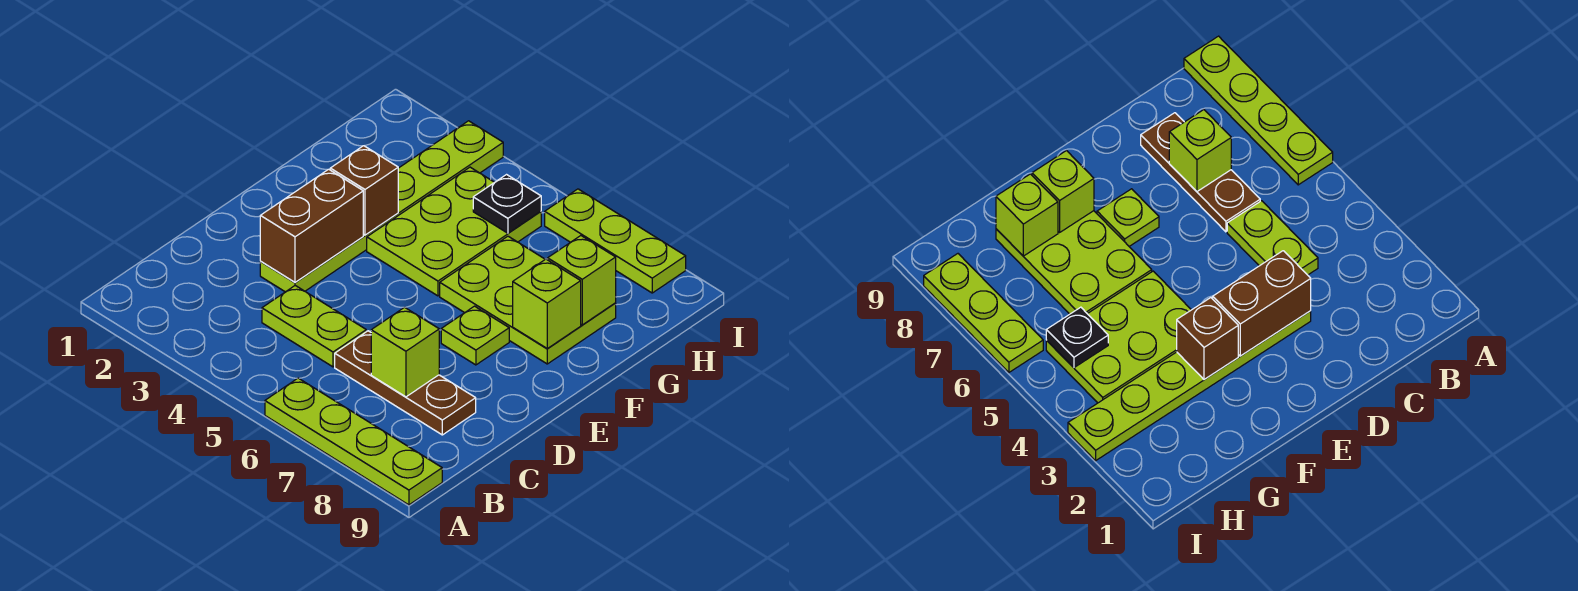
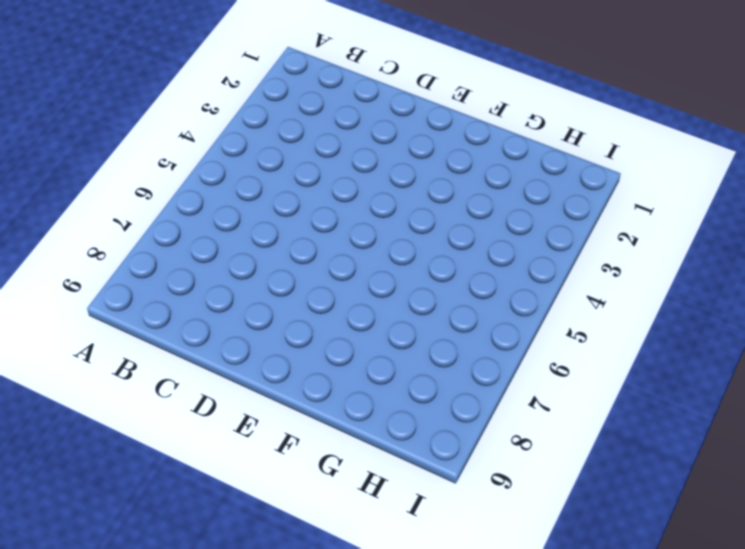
none -> lime 1x4 plate [265,378,442,505]
none -> lime 1x2 plate [262,286,366,367]
none -> brown 1x3 plate [335,331,476,435]

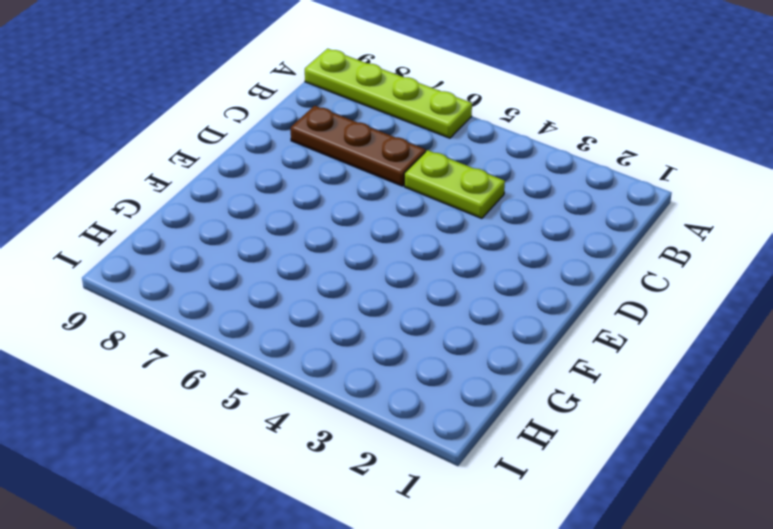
none -> lime 1x6 plate [260,121,503,292]
none -> lime 1x1 plate [441,306,509,365]
none -> lime 2x3 plate [367,167,541,296]

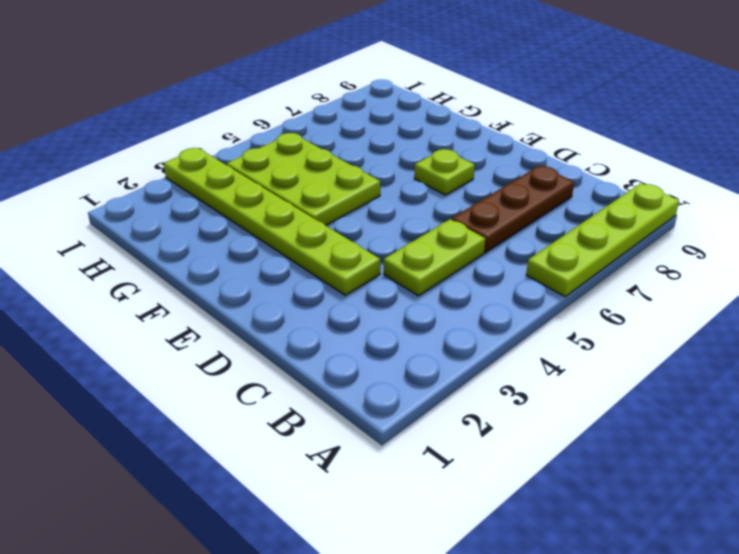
none -> lime 2x3 plate [440,236,616,364]
none -> lime 1x3 plate [545,189,686,293]
none -> lime 1x1 brick [371,307,439,397]

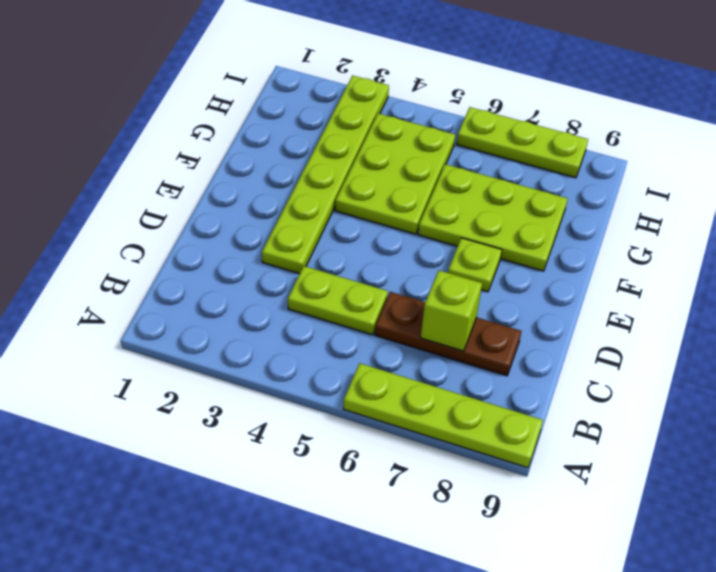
none -> brown 1x2 brick [260,169,363,282]
none -> brown 1x1 brick [330,146,398,235]
none -> lime 1x1 brick [513,259,581,348]

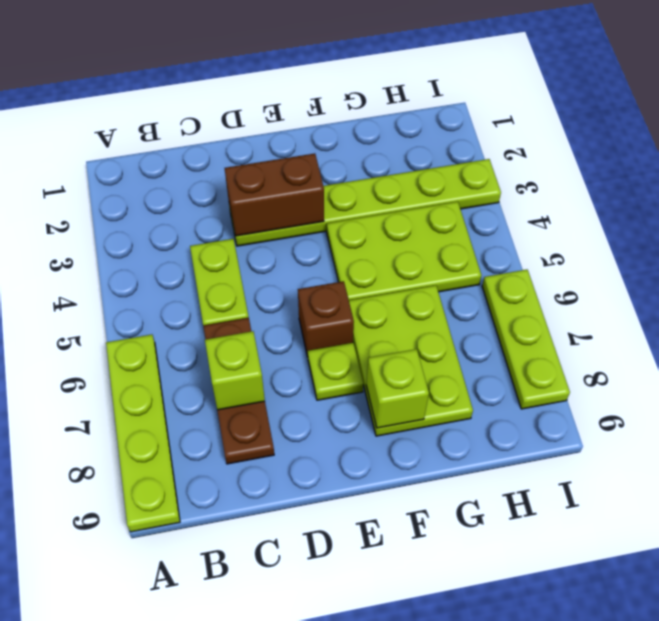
brown 1x1 brick [298,281,354,357] -> brown 1x1 brick moved to [330,146,398,235]
none -> lime 1x1 brick [548,236,616,325]
none -> black 1x1 plate [473,175,541,233]

